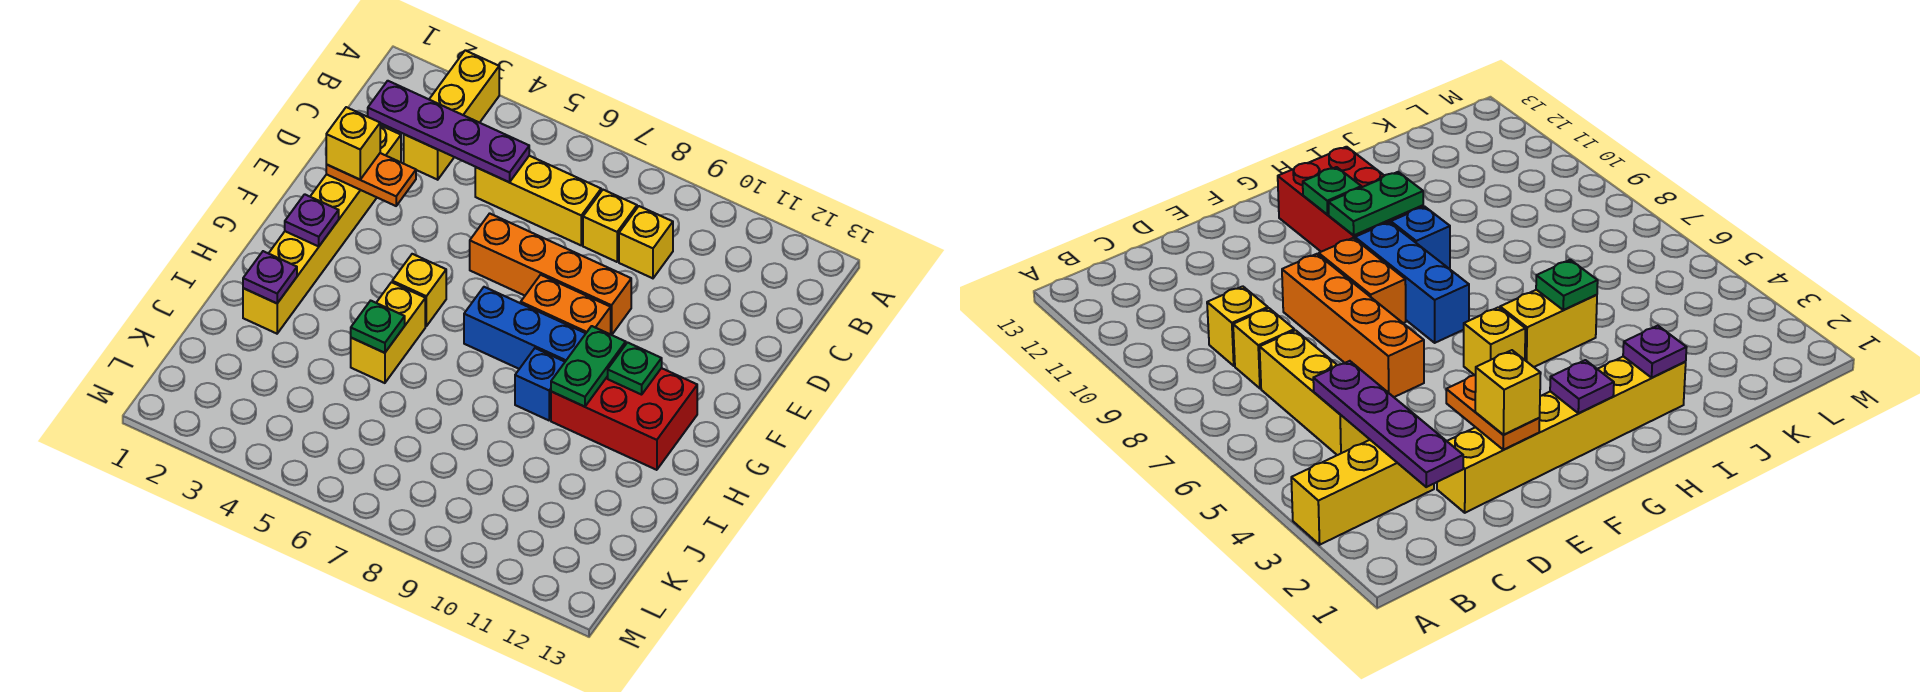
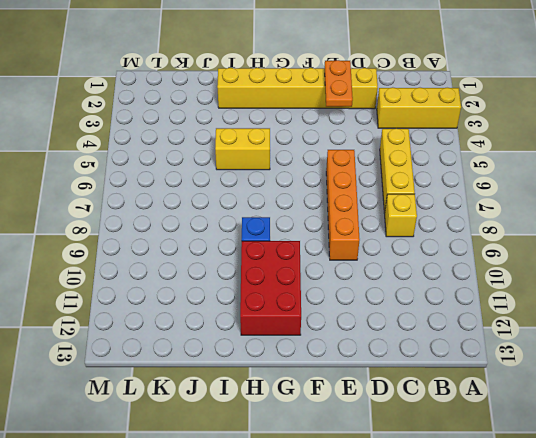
none -> yellow 1x1 brick [619,206,673,278]
none -> orange 1x2 brick [521,275,611,334]
none -> yellow 1x1 brick [392,254,446,326]

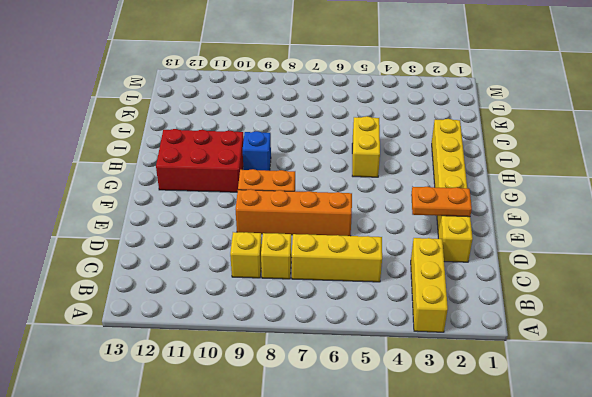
none -> yellow 1x1 brick [392,254,446,326]
none -> blue 1x3 brick [464,287,586,369]
none -> purple 1x4 plate [368,81,529,182]

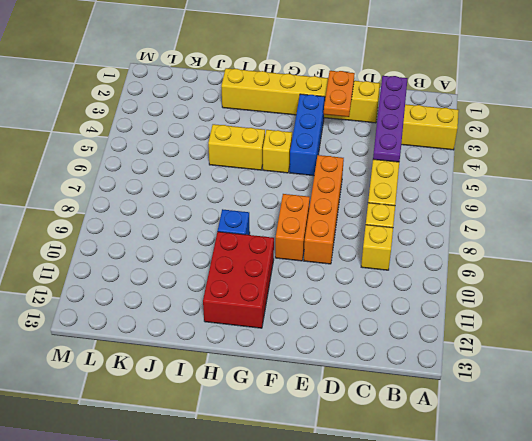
blue 1x3 brick [290,94,325,176] -> blue 1x3 brick moved to [464,287,586,369]
none -> purple 1x1 plate [285,194,339,246]
none -> green 1x2 plate [551,326,626,407]
none -> green 1x1 plate [608,343,662,395]

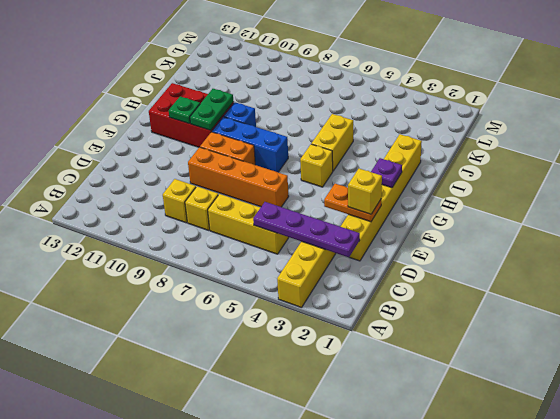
none -> purple 1x1 plate [243,251,297,303]
none -> green 1x1 plate [351,301,405,353]

